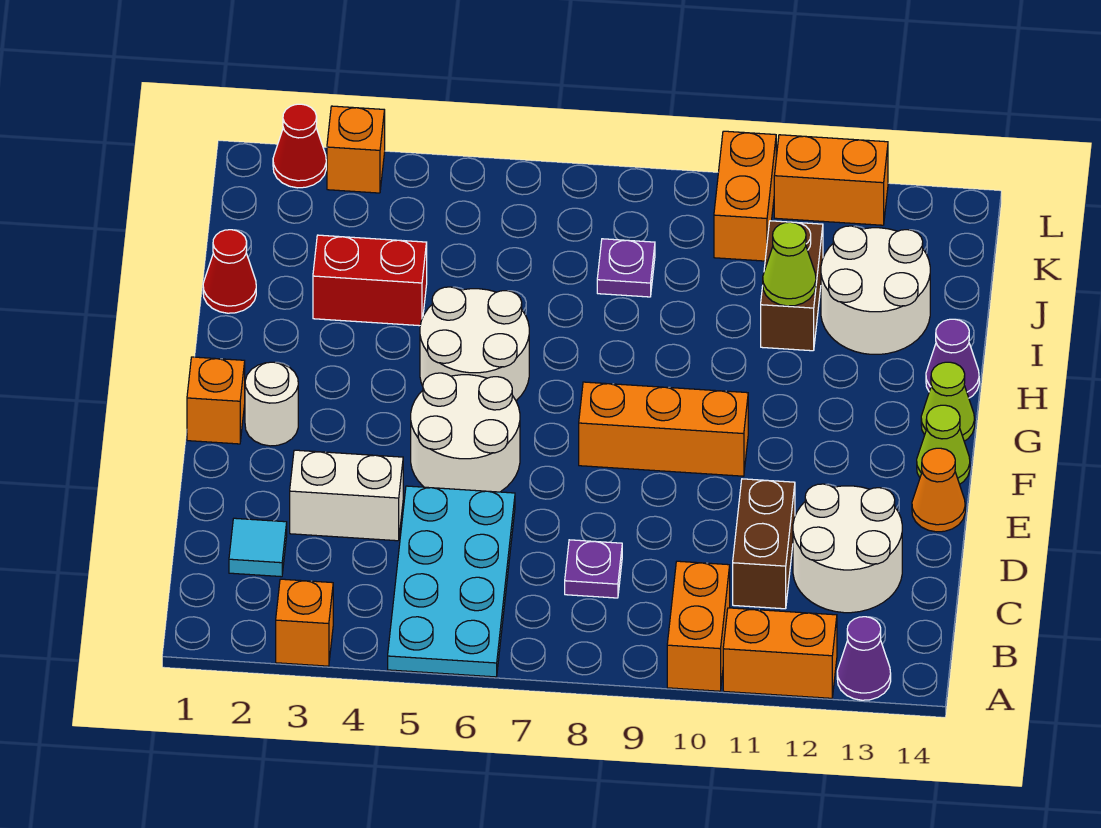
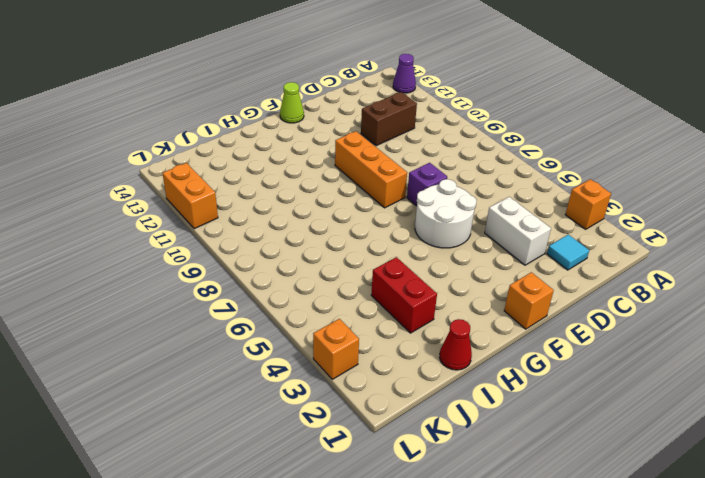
purple 1x1 brick [407,163,447,206] -> none
none -> cyan 2x4 plate [388,486,515,677]
none -> orange 1x2 brick [667,561,730,691]
none -> orange 1x2 brick [723,608,837,698]

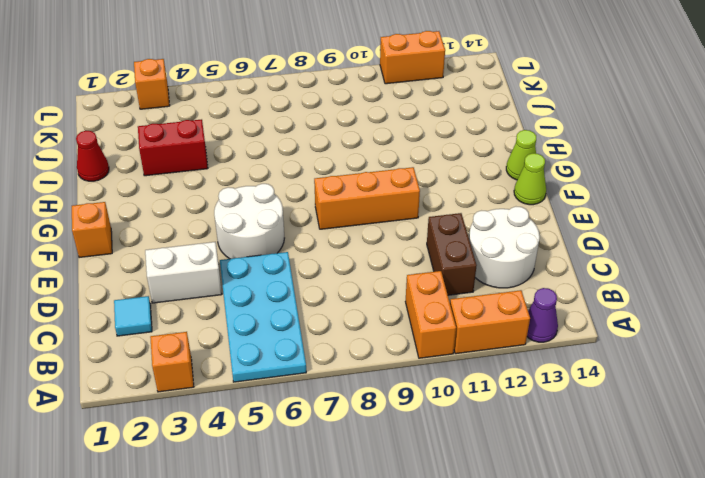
none -> purple 1x1 plate [565,540,622,598]
none -> orange 1x1 cone [912,448,965,532]
none -> white 1x1 round brick [245,362,298,446]

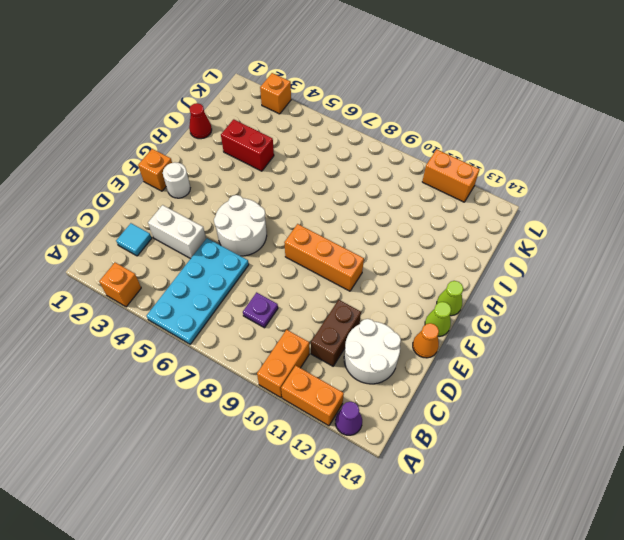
none -> white 2x2 round brick [420,287,529,401]
none -> purple 1x1 cone [926,319,979,398]
none -> brown 1x2 brick [761,221,823,351]

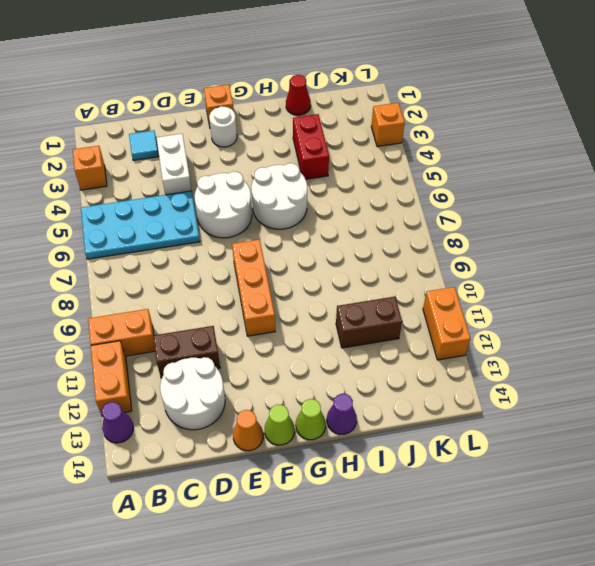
none -> purple 1x1 plate [565,540,622,598]
none -> white 2x2 round brick [821,226,930,354]
none -> purple 1x1 plate [597,239,655,297]

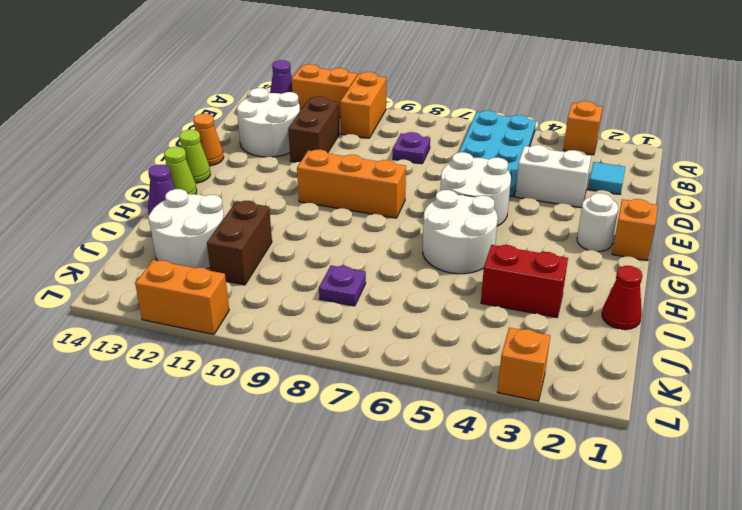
none -> orange 1x2 brick [714,131,776,261]
none -> red 1x1 cone [273,104,326,188]
none -> lime 1x1 cone [763,222,816,306]

